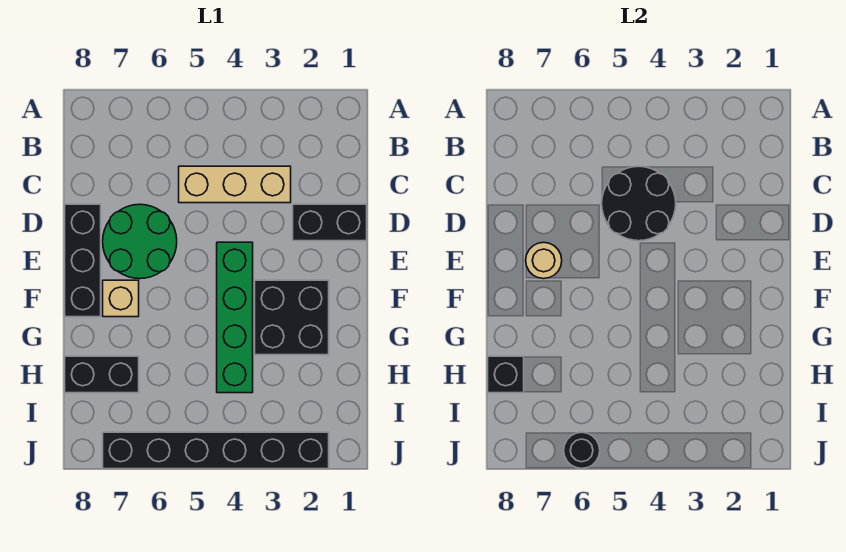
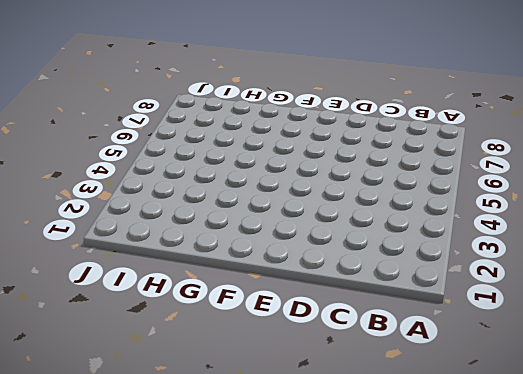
none -> tan 1x3 brick [179,166,291,203]
none -> black 1x2 brick [293,204,367,241]
none -> green 2x2 round brick [103,204,177,279]

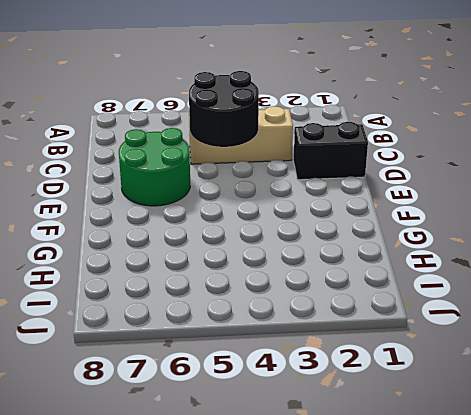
none -> black 1x3 brick [65,204,101,317]
none -> green 1x4 brick [217,242,253,393]
none -> black 2x2 brick [255,280,329,355]

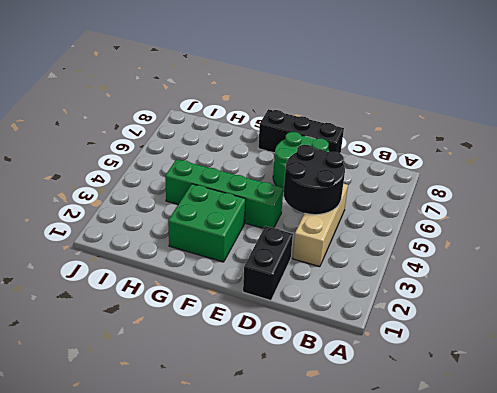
green 2x2 brick [168,184,246,262] -> black 2x2 brick [255,280,329,355]
none -> tan 1x1 brick [103,280,139,317]
none -> black 1x2 brick [65,356,139,393]
none -> black 1x6 brick [103,432,329,469]

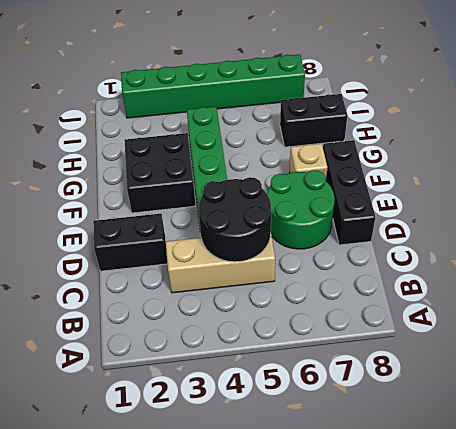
green 1x6 brick [121,54,305,118] -> black 1x6 brick [103,432,329,469]
none -> tan 1x1 round brick [526,242,562,279]
none -> black 1x1 brick [488,356,524,393]
none -> black 1x1 round brick [564,432,600,469]

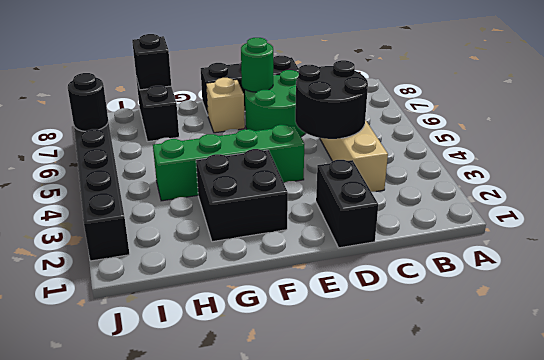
green 1x1 round brick [241,38,273,92] -> tan 1x1 round brick [526,242,562,279]

